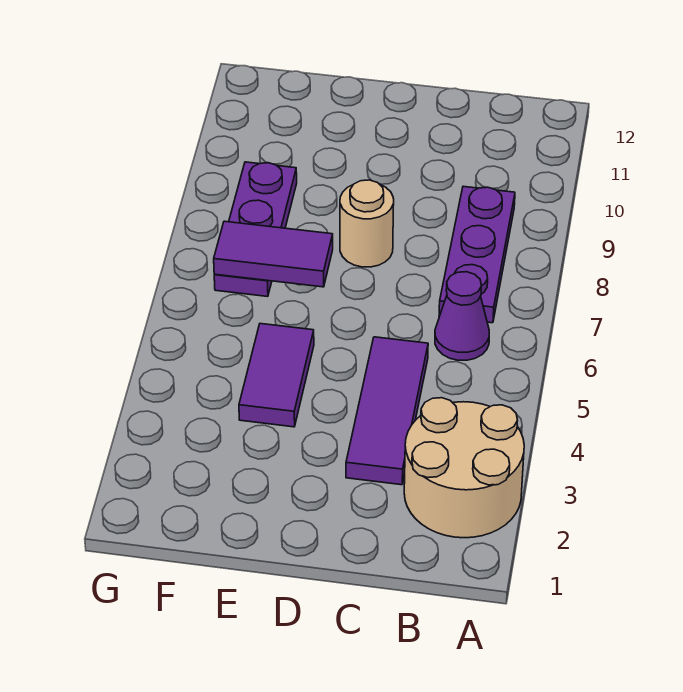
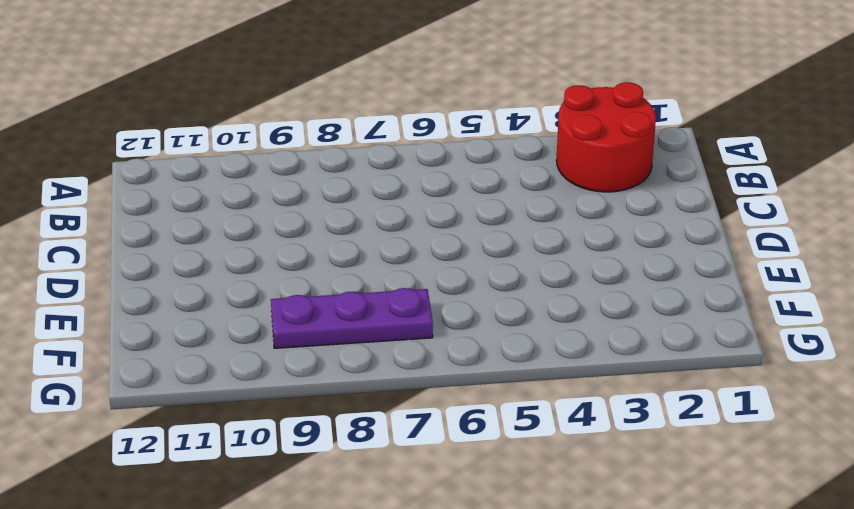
red 2x2 round brick [556,82,656,192] -> tan 2x2 round brick [404,398,524,538]
none -> purple 1x1 cone [435,272,489,360]
none -> purple 1x3 plate [439,186,515,323]

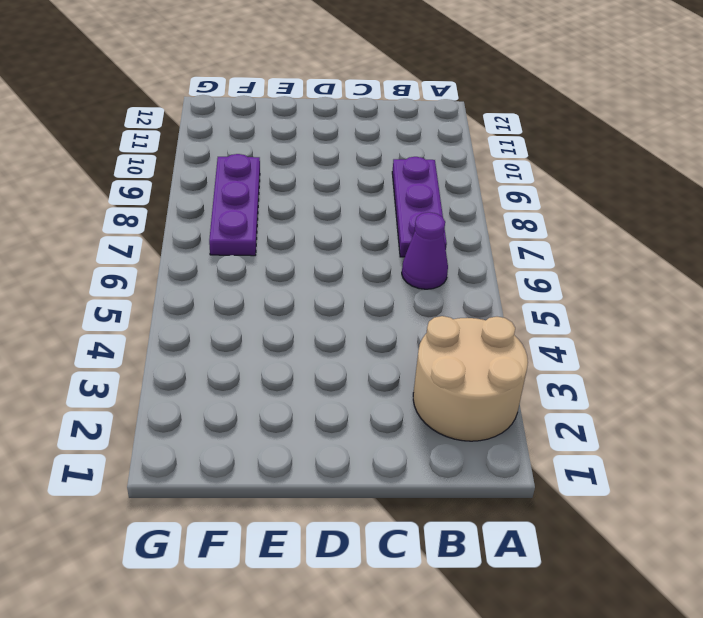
none -> purple 1x3 tile [346,337,428,485]
none -> tan 1x1 round brick [340,180,394,267]

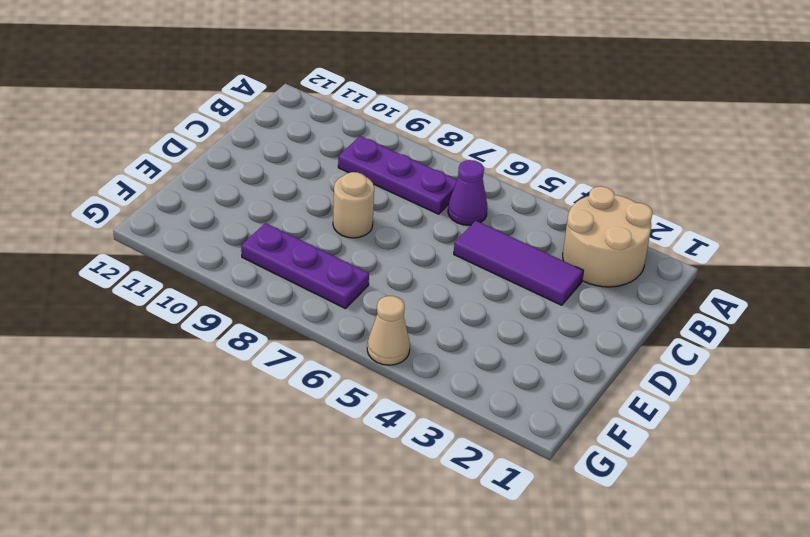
tan 1x1 cone [367,296,410,365] -> none
none -> purple 1x2 tile [239,324,314,427]
none -> purple 1x2 tile [214,221,333,287]

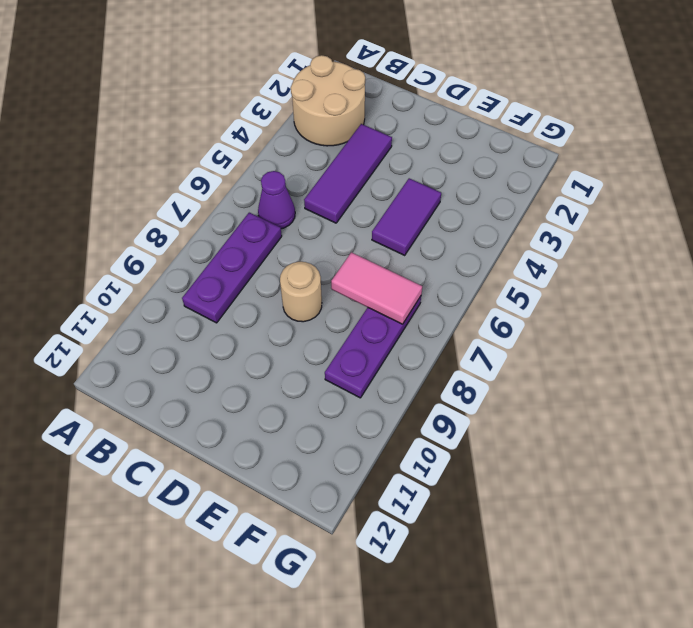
pink 1x2 tile [331,252,422,324] -> purple 1x2 tile [214,221,333,287]

